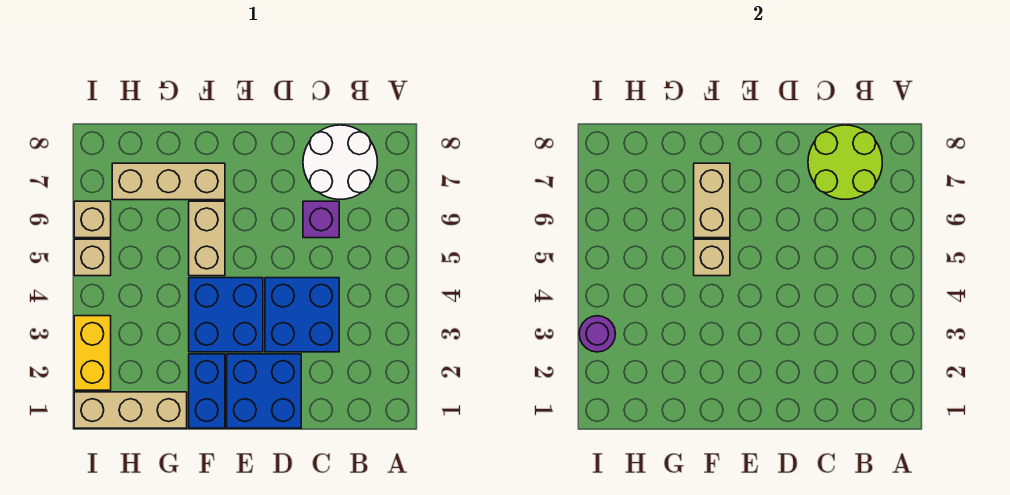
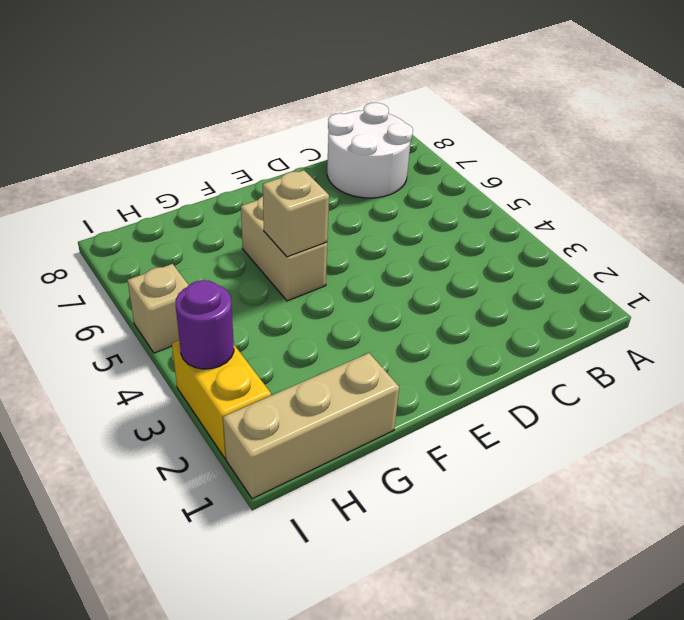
none -> blue 2x2 brick [265,278,339,352]
none -> purple 1x1 brick [303,201,339,238]
none -> blue 2x2 brick [227,354,301,428]

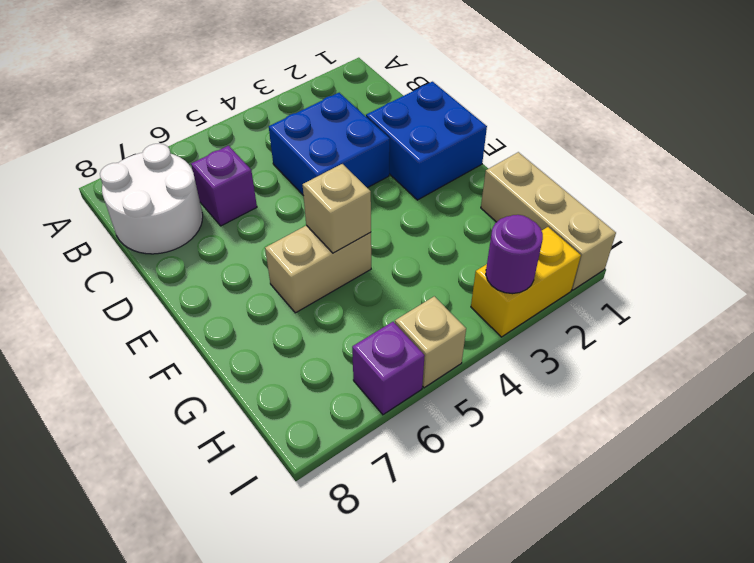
purple 1x1 brick [352,322,425,415] -> tan 1x1 brick [74,201,111,238]
none -> blue 2x2 brick [189,278,263,352]
none -> blue 1x2 brick [189,354,225,428]
none -> tan 1x3 brick [112,163,225,200]

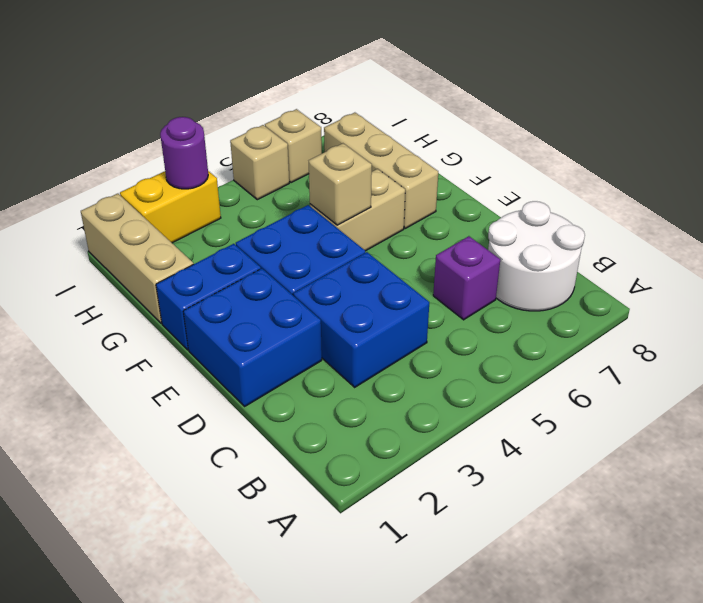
none -> lime 2x2 round brick [808,125,882,199]
none -> tan 1x2 brick [694,163,730,238]

